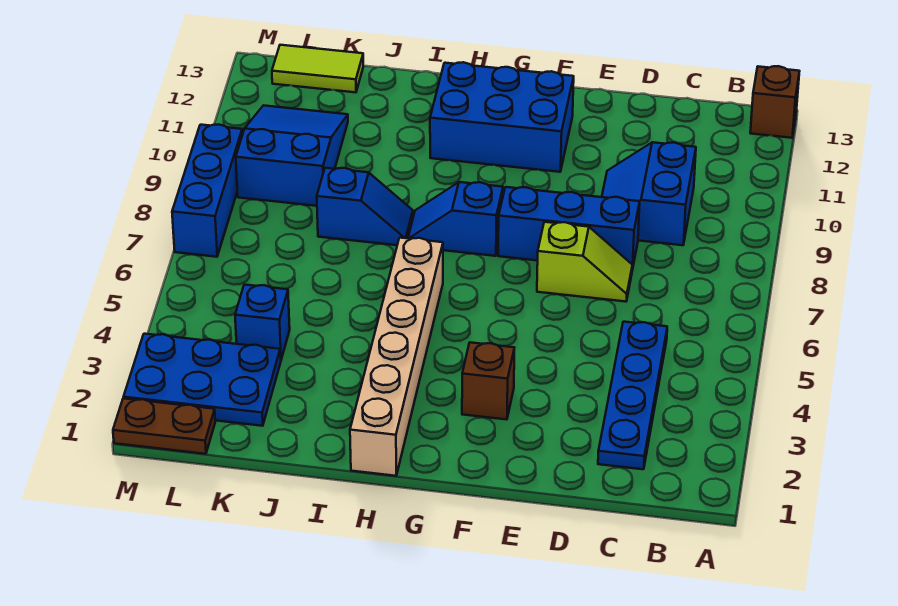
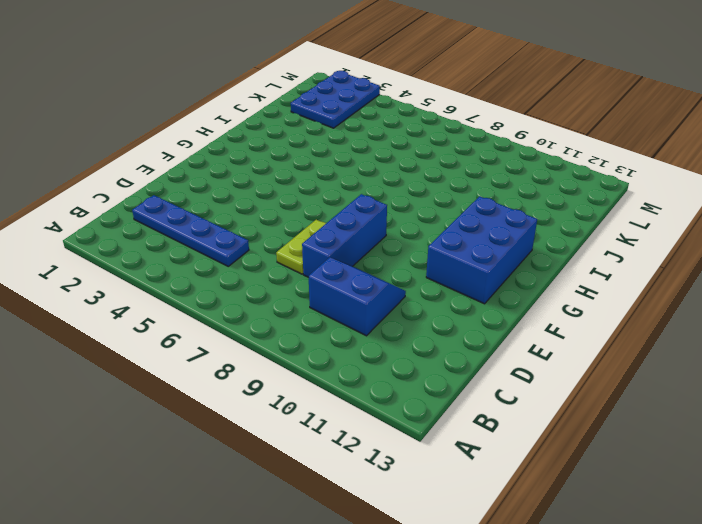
lime 1x2 plate [276,220,326,274] -> lime 1x2 slope [537,222,632,302]
none -> brown 1x1 brick [750,66,799,138]
none -> brown 1x1 brick [462,342,514,420]
none -> blue 1x2 slope [408,182,503,256]

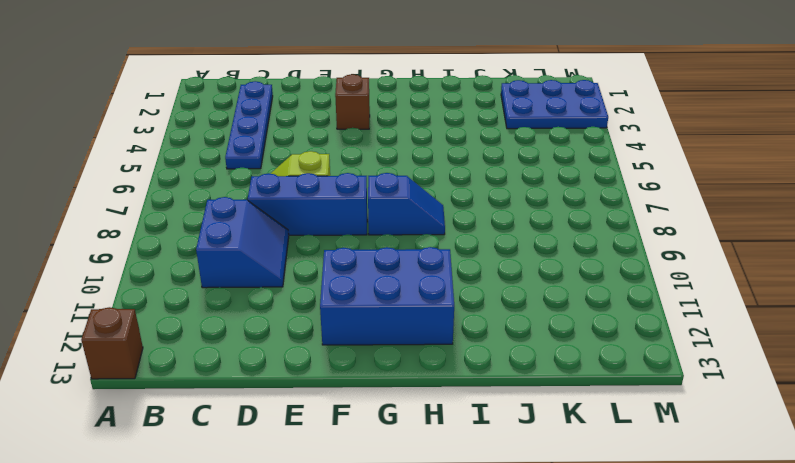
none -> tan 1x6 brick [350,238,443,476]
none -> blue 1x2 slope [317,168,413,245]
none -> blue 1x1 brick [235,285,290,359]

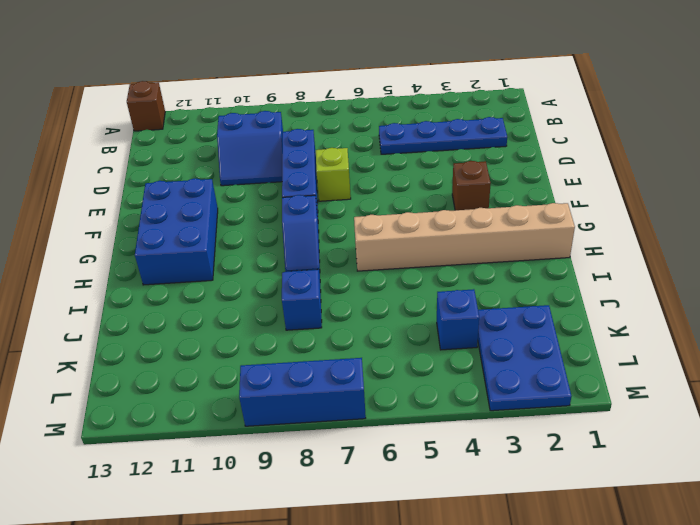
none -> blue 2x3 slope [236,105,348,206]
none -> lime 1x2 tile [272,45,363,92]
none -> brown 1x2 plate [113,398,215,454]

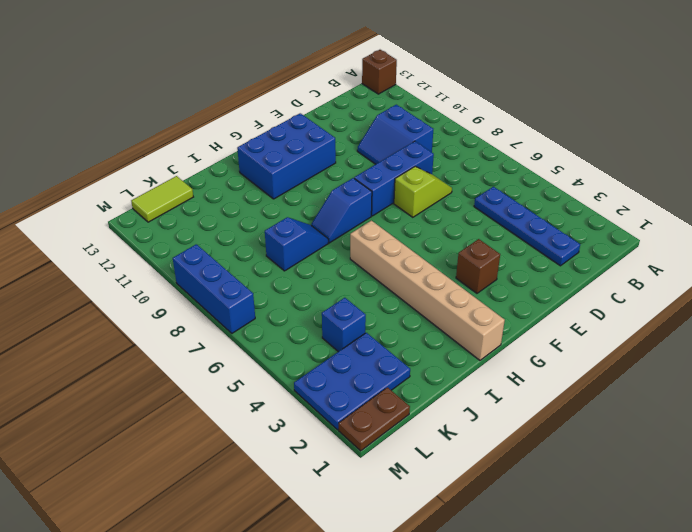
none -> blue 2x3 slope [236,105,348,206]

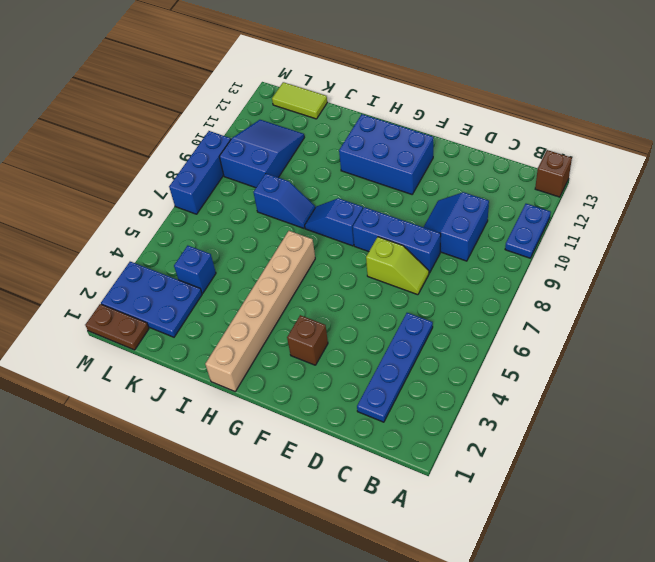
blue 1x2 plate [505,204,551,258] -> none

